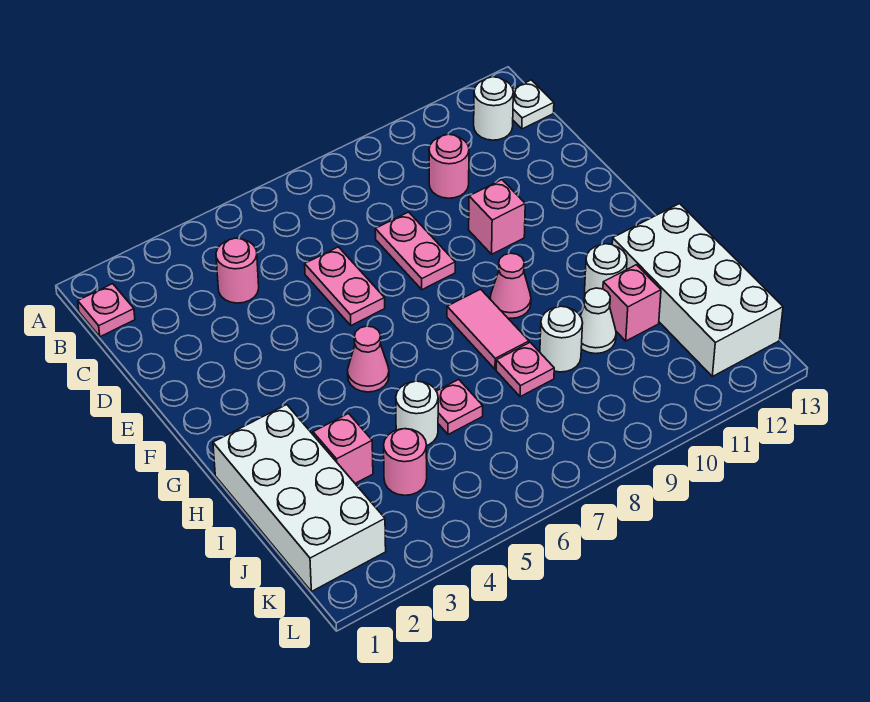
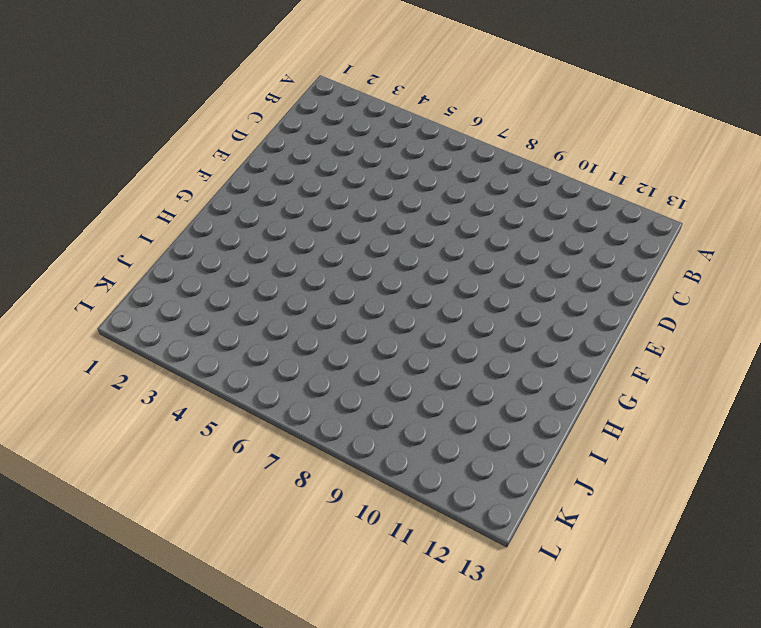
none -> pink 1x1 plate [78,284,135,337]
none -> white 1x1 round brick [474,77,513,140]
none -> white 1x1 plate [513,80,554,129]

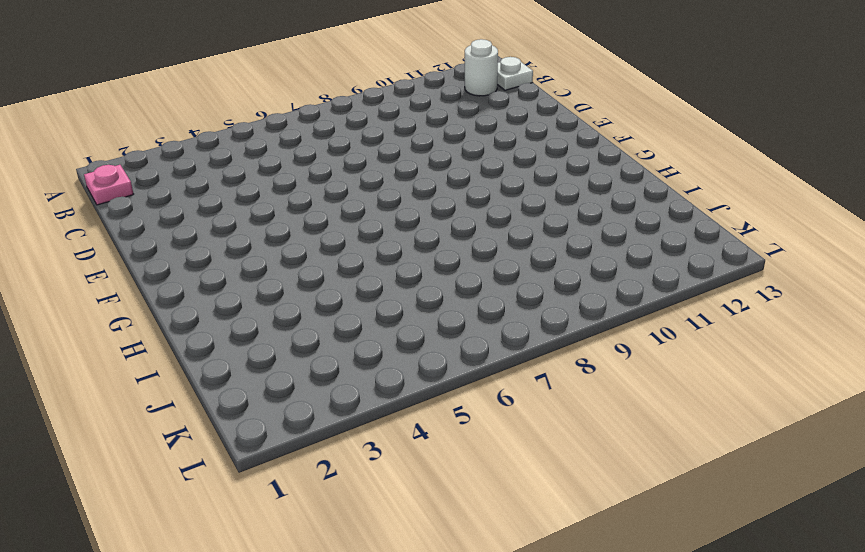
none -> pink 1x1 round brick [216,238,259,303]
none -> pink 1x1 round brick [429,134,469,198]
none -> pink 1x2 plate [305,247,385,325]

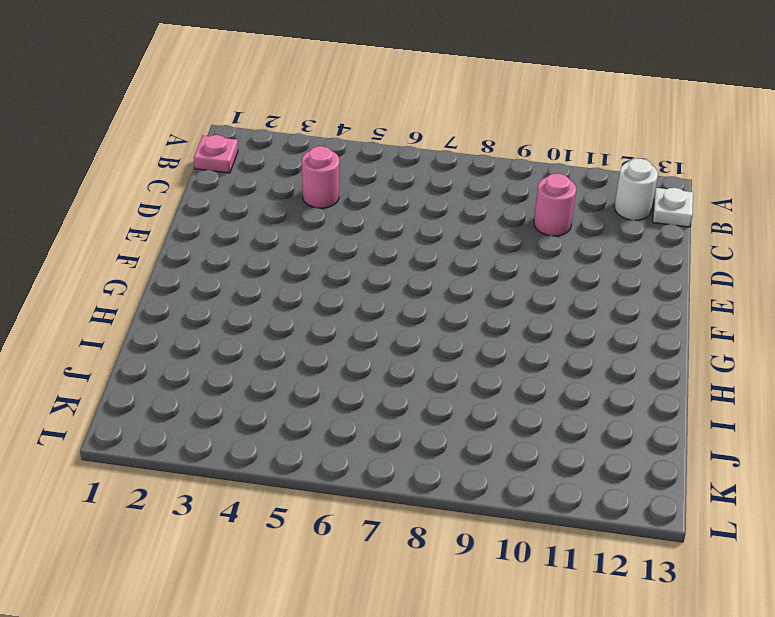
none -> pink 1x2 plate [305,247,385,325]
none -> pink 1x2 plate [375,212,455,290]
none -> pink 1x1 brick [469,180,525,254]

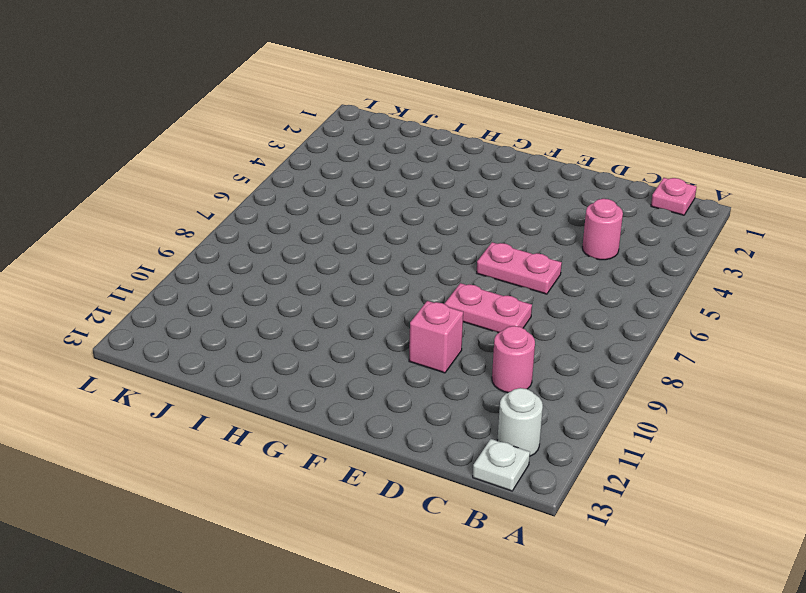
none -> pink 1x1 cone [348,326,389,392]
none -> pink 1x2 tile [447,289,529,369]
none -> pink 1x1 cone [490,253,531,318]

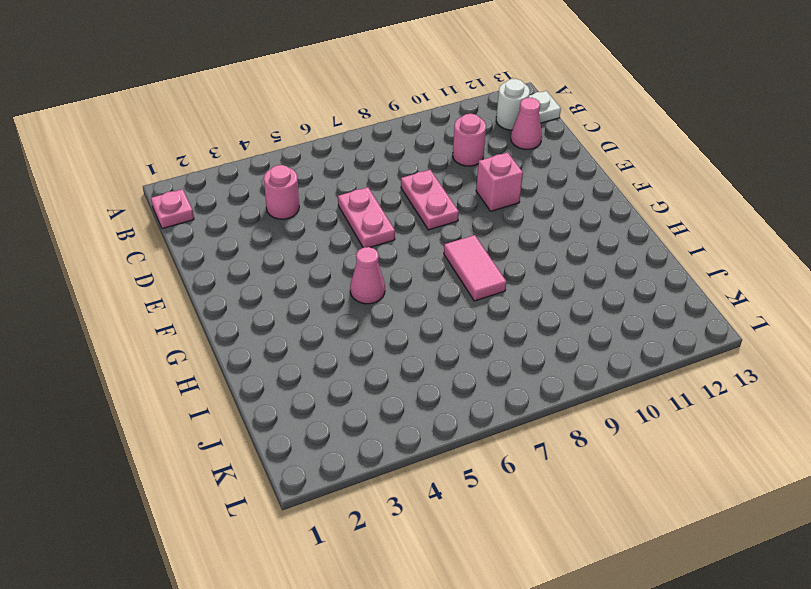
pink 1x1 cone [511,97,542,149] -> pink 1x1 cone moved to [490,253,531,318]
none -> white 2x4 brick [213,405,386,592]
none -> white 1x1 round brick [585,244,627,294]
none -> white 2x4 brick [612,204,783,377]

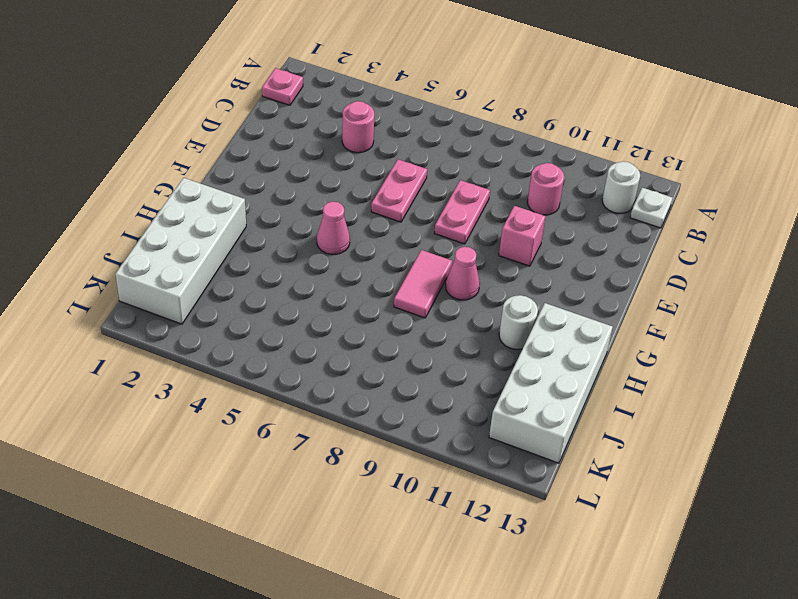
none -> pink 1x1 brick [313,414,373,483]
none -> white 1x1 round brick [396,381,438,446]
none -> pink 1x1 plate [436,380,483,434]

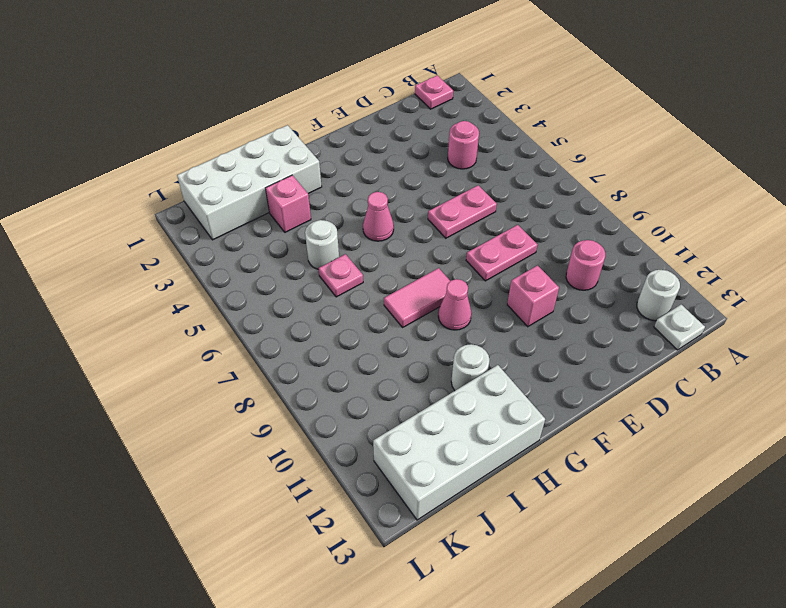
none -> pink 1x1 plate [496,342,554,397]
none -> white 1x1 round brick [540,306,583,372]
none -> white 1x1 cone [581,288,616,354]

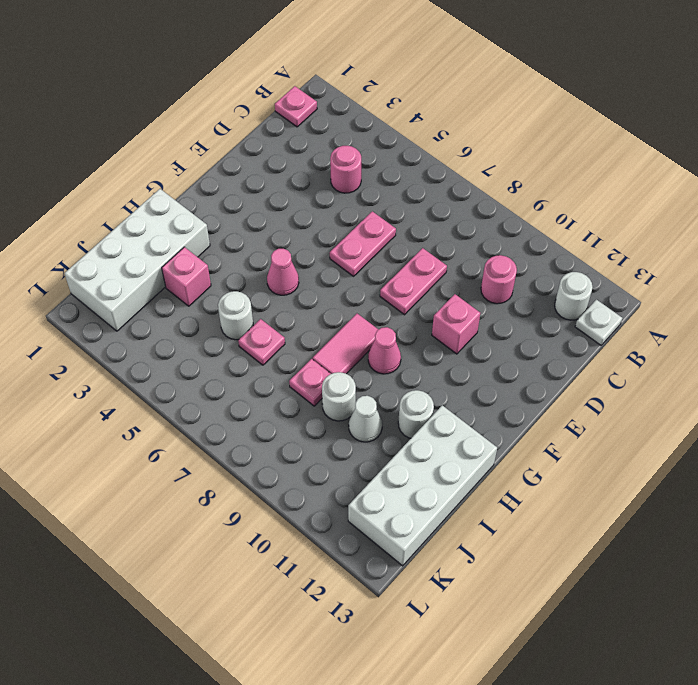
none -> pink 1x1 brick [603,265,661,341]
none -> pink 1x1 round brick [384,429,427,495]

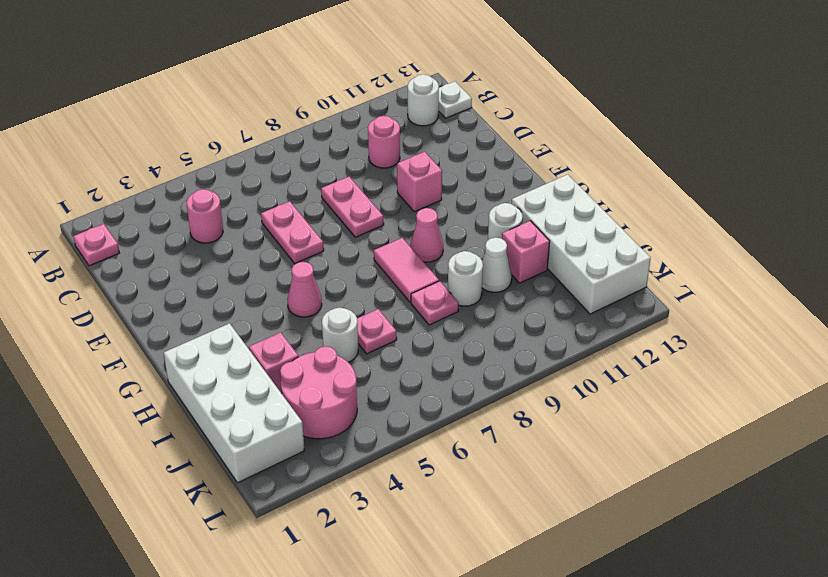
pink 2x2 round brick [280,346,357,439] -> pink 1x1 round brick [384,429,427,495]

